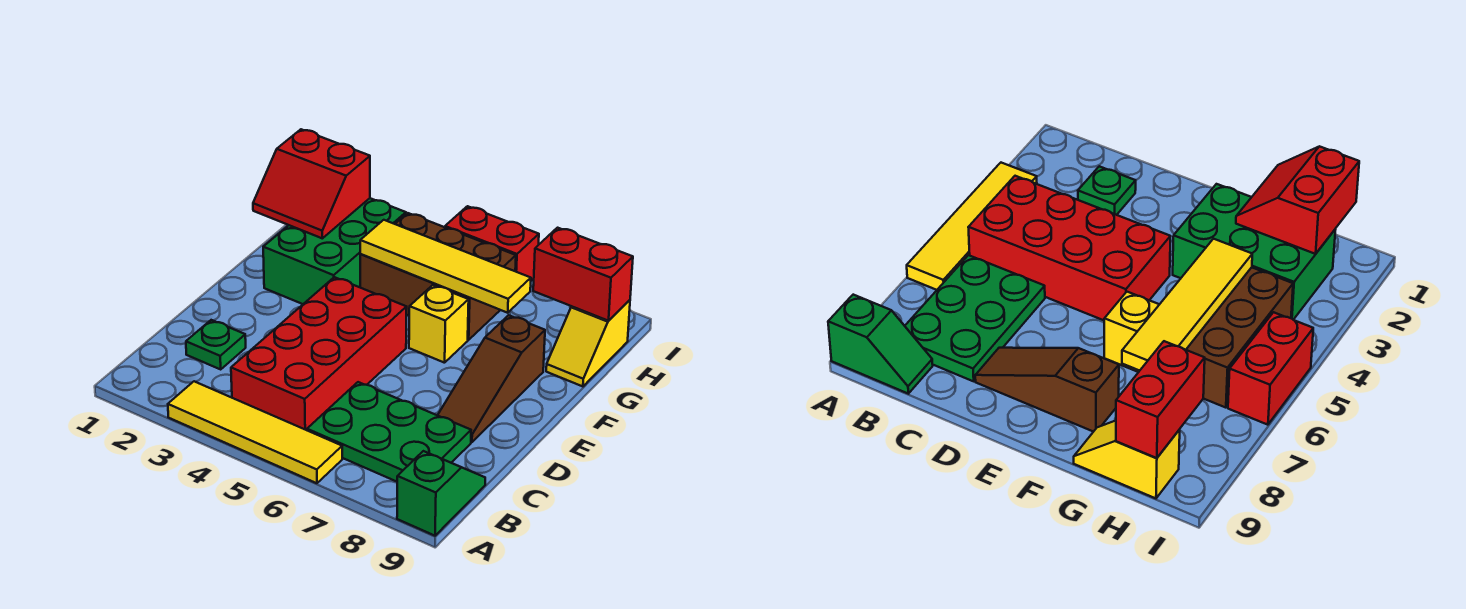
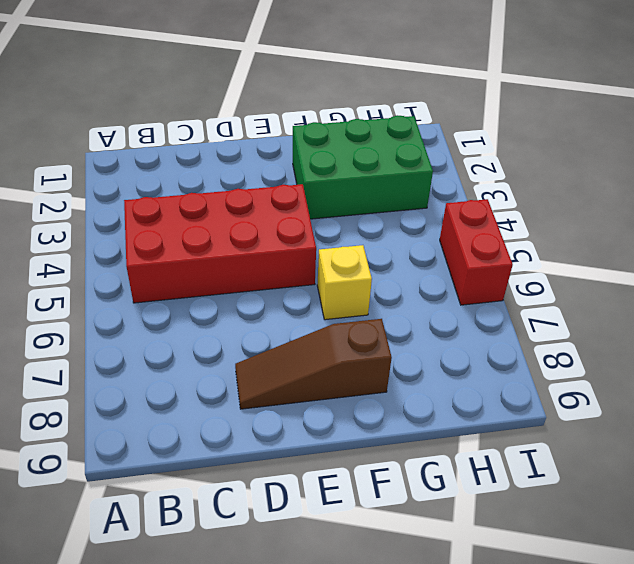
none -> yellow 1x4 tile [168,381,342,483]
none -> green 1x2 slope [397,451,485,536]
none -> green 2x3 plate [307,382,471,482]

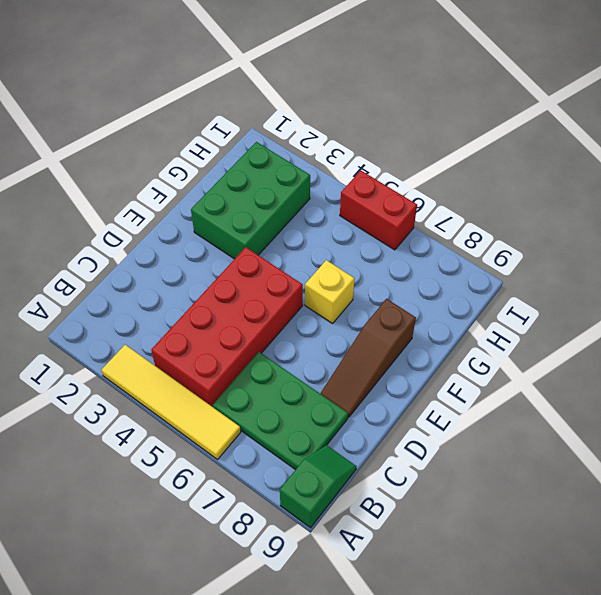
none -> green 1x1 plate [186,320,246,369]
none -> brown 2x3 brick [360,213,516,340]
none -> yellow 1x2 slope [546,300,630,386]

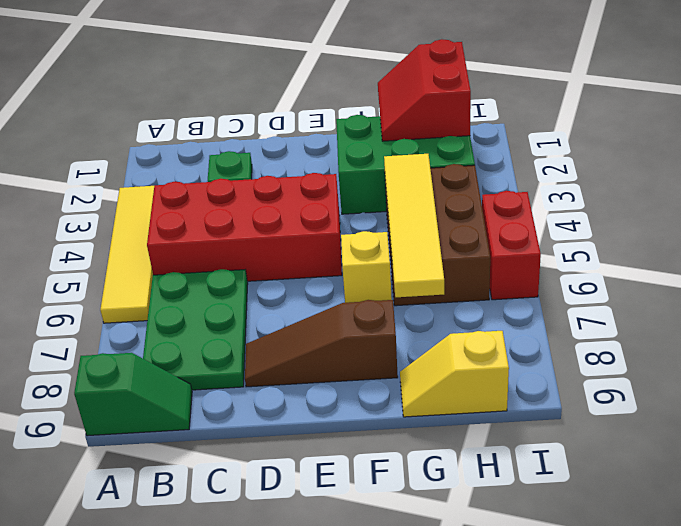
none -> red 1x2 brick [533,228,633,321]

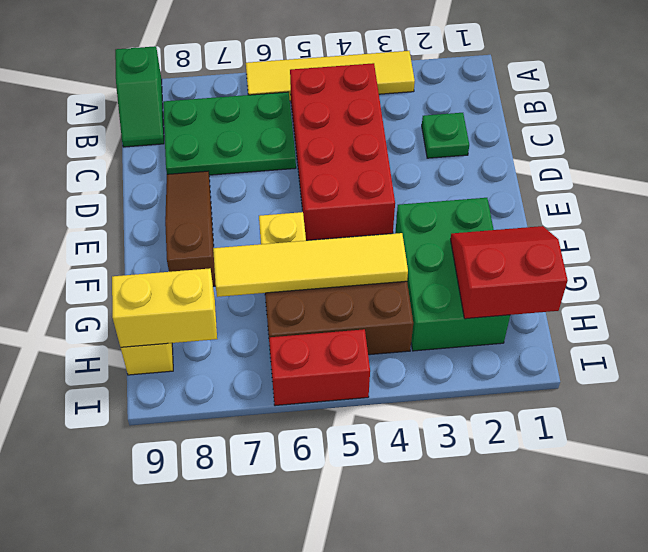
yellow 1x2 brick [112,268,217,347] -> red 1x2 brick [533,228,633,321]

